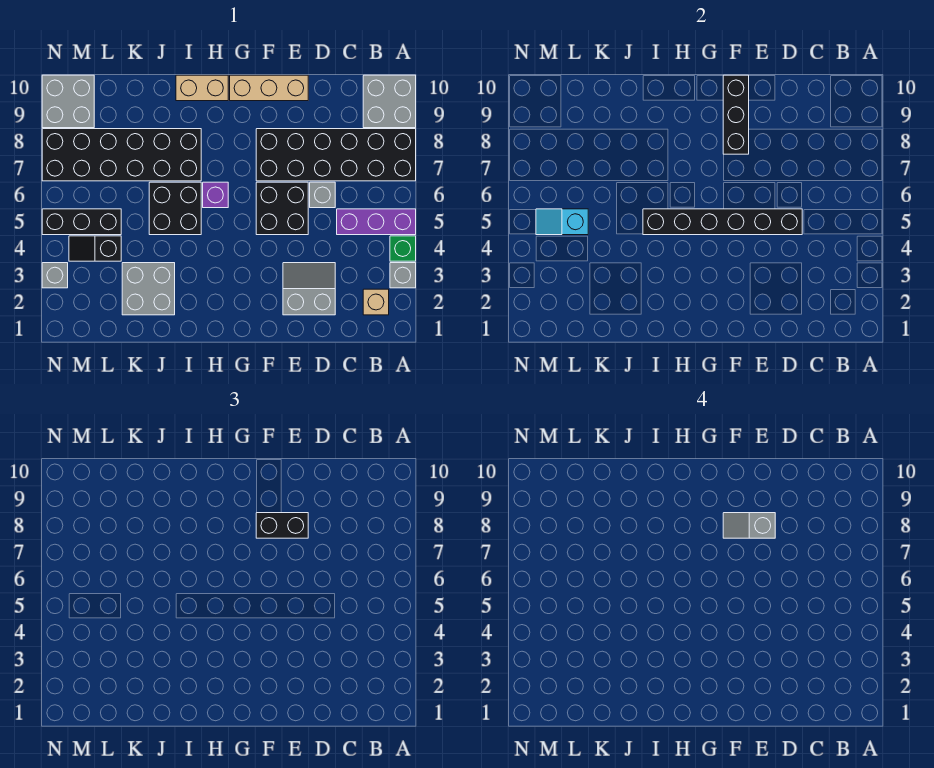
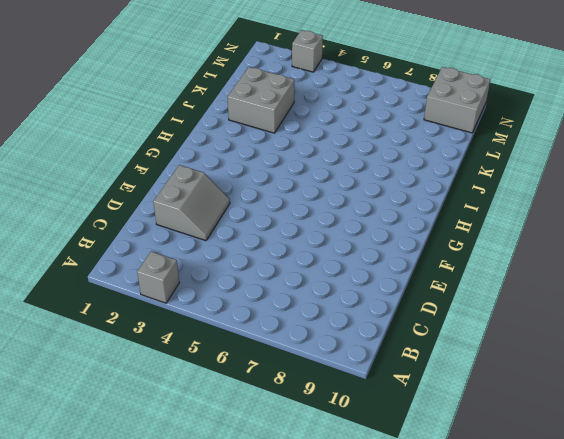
none -> green 1x1 brick [390,236,416,261]
none -> purple 1x3 brick [337,209,416,235]
none -> black 2x6 brick [256,129,416,181]

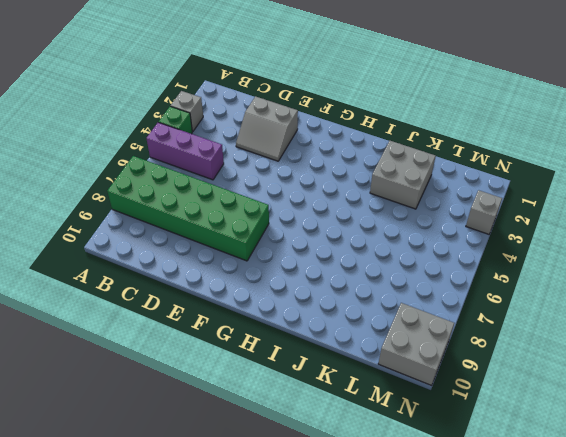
green 2x6 brick [107,156,269,261] -> black 2x6 brick [256,129,416,181]
none -> grey 2x2 brick [363,75,416,128]
none -> tan 1x1 brick [363,289,389,315]
none -> grey 1x1 brick [310,182,335,208]

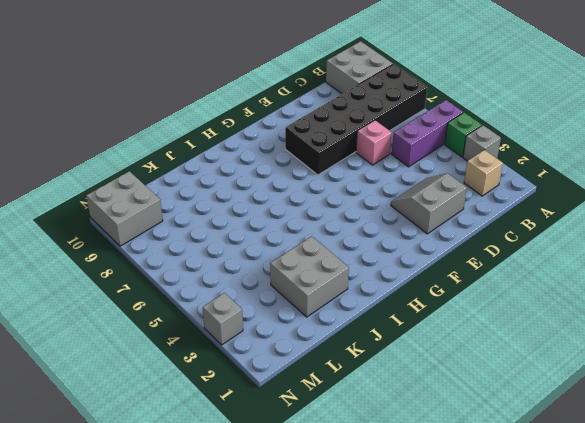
pink 1x1 brick [356,120,392,165] -> grey 1x1 brick [310,182,335,208]
none -> black 2x2 brick [256,182,308,235]
none -> tan 1x3 brick [230,75,308,101]
none -> purple 1x1 brick [203,182,228,208]

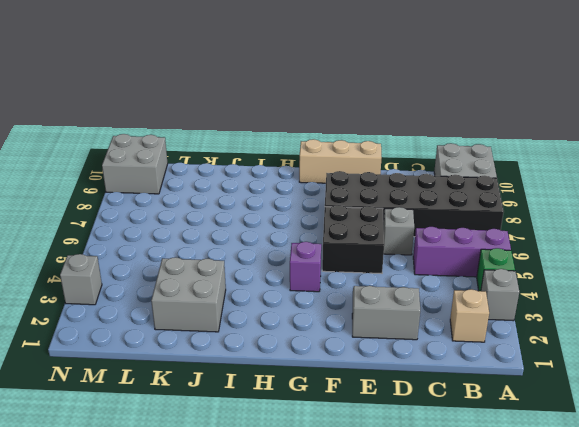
purple 1x1 brick [290,242,321,292] -> purple 1x1 brick moved to [203,182,228,208]
none -> tan 1x2 brick [176,75,228,101]
none -> black 2x2 brick [149,182,201,235]
none -> black 2x6 brick [42,129,201,181]

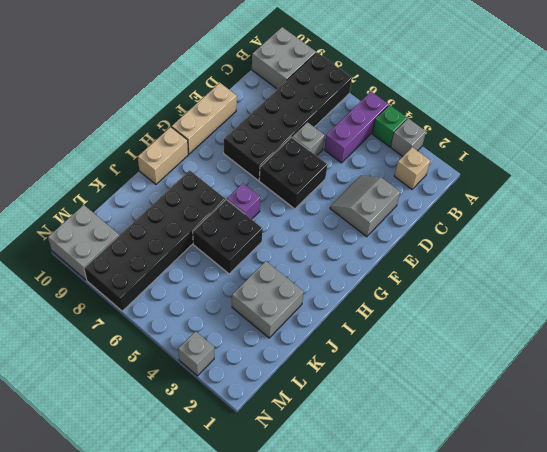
none -> black 1x2 slope [69,236,121,261]
none -> black 1x3 brick [42,209,121,235]
none -> black 1x6 brick [643,209,802,235]

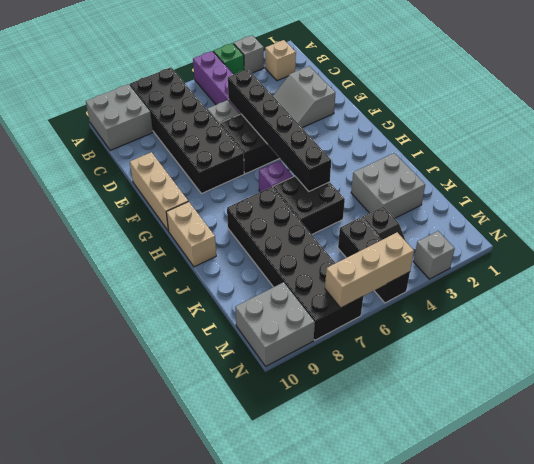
tan 1x3 brick [325,232,414,308] -> none
none -> black 1x3 brick [723,75,749,154]
none -> cyan 1x2 slope [536,209,588,235]
none -> black 1x2 brick [256,513,308,538]

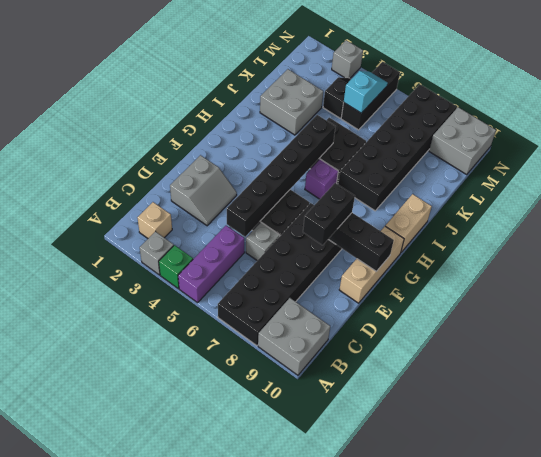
none -> grey 1x2 slope [723,513,775,538]

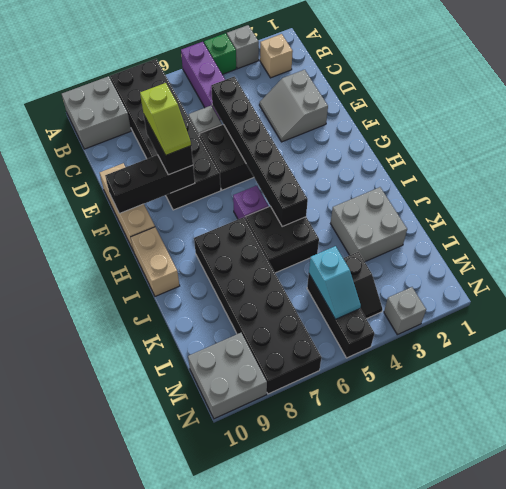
lime 1x2 slope [140,83,191,155] -> grey 1x2 slope [723,513,775,538]

